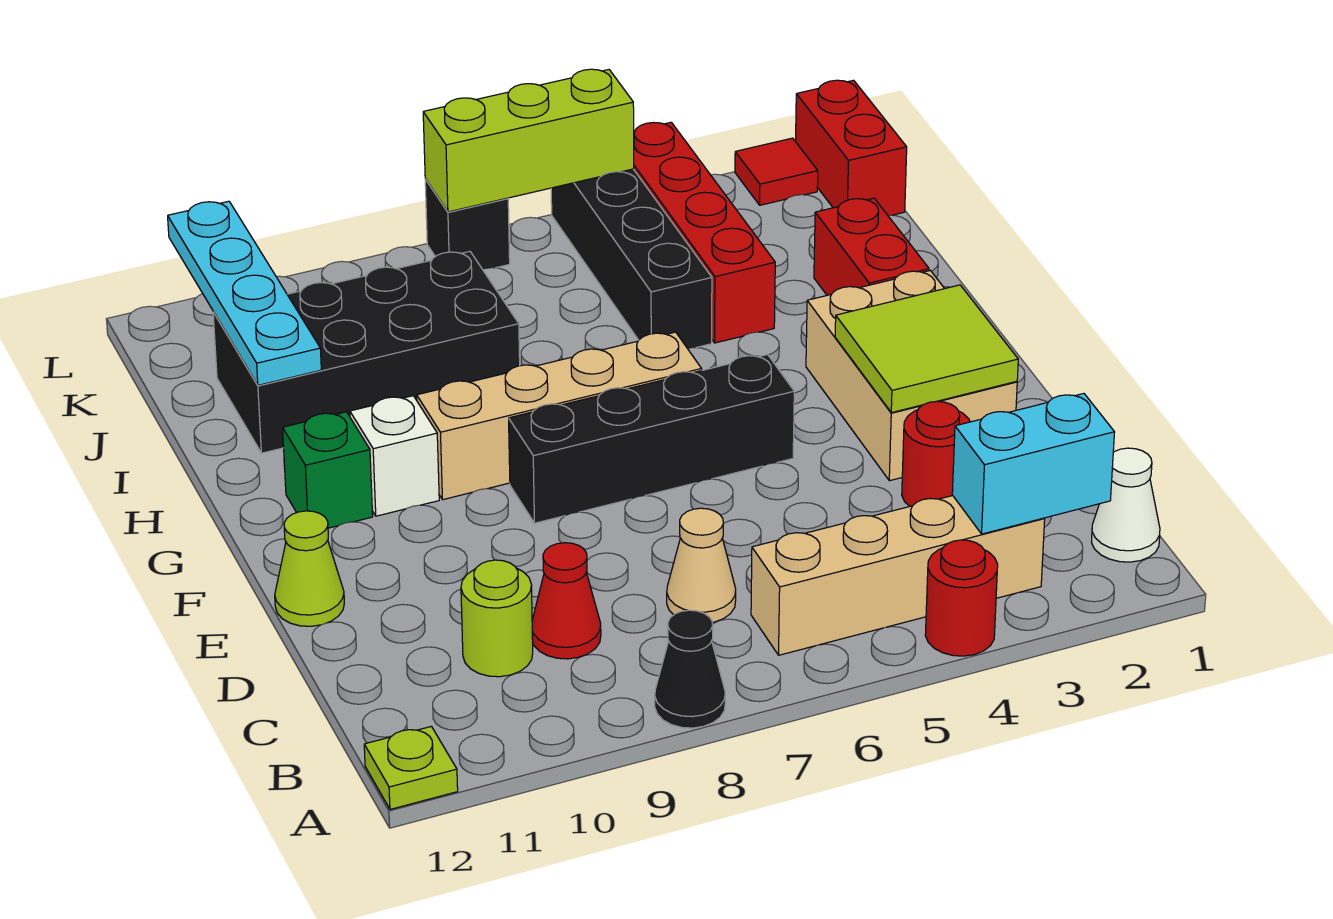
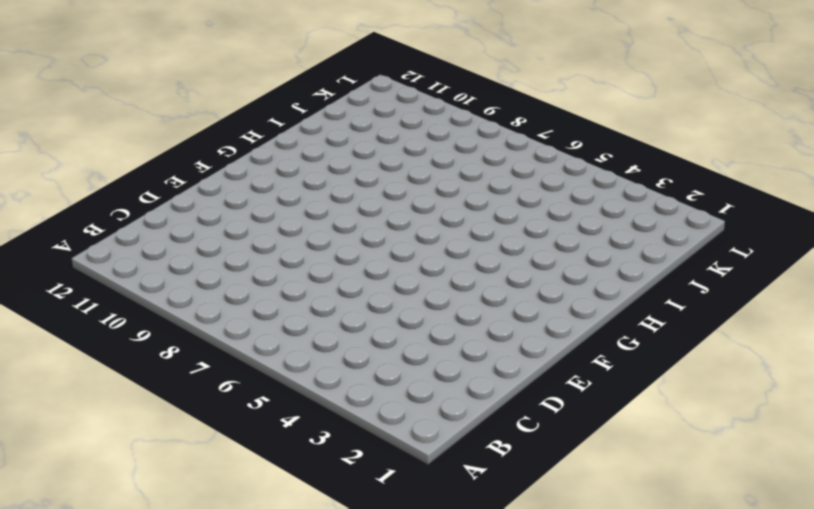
none -> red 1x1 round brick [925,540,998,656]
none -> black 1x1 cone [655,610,725,728]
none -> lime 1x1 plate [364,726,458,809]

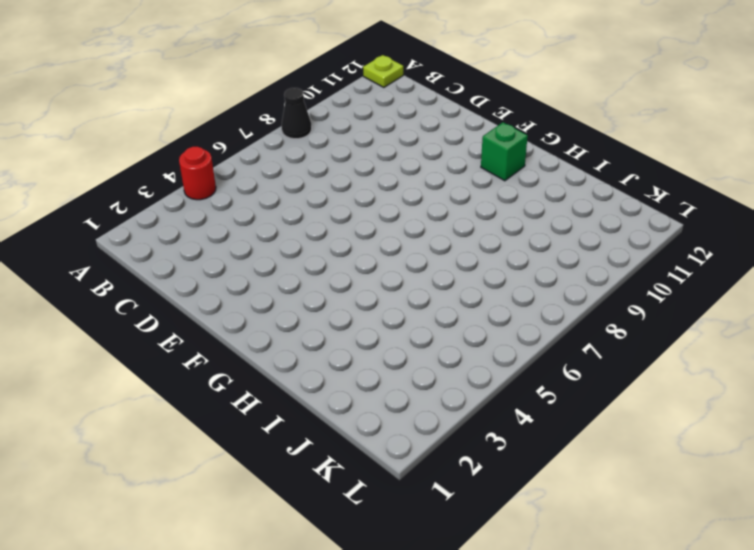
none -> white 1x1 cone [1091,448,1160,562]
none -> tan 1x4 brick [751,496,1045,655]
none -> tan 1x1 cone [667,508,736,622]

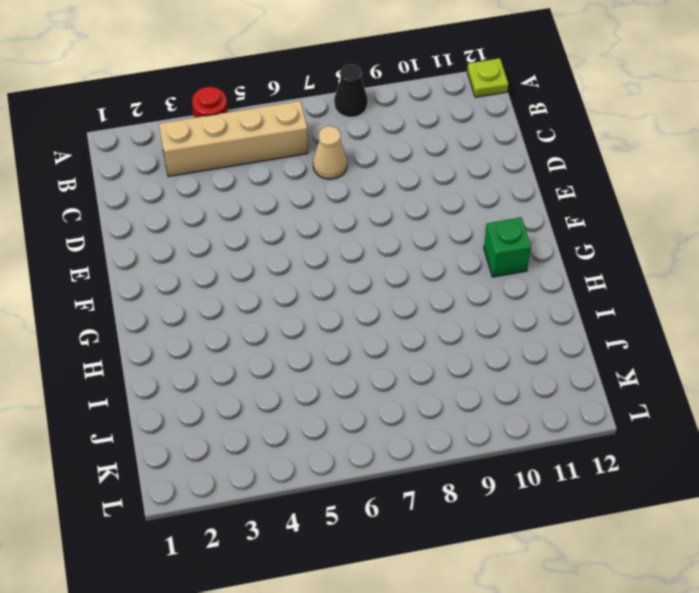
none -> white 1x1 cone [1091,448,1160,562]
none -> red 1x1 cone [532,543,601,659]
none -> lime 1x1 round brick [461,560,533,677]

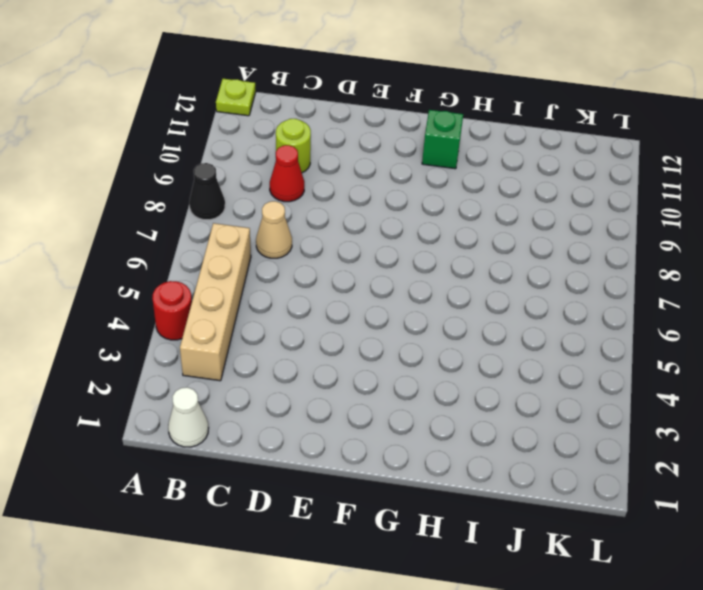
none -> red 1x1 round brick [902,401,970,506]
none -> tan 2x3 brick [806,271,1017,481]
none -> lime 1x1 cone [275,511,344,626]

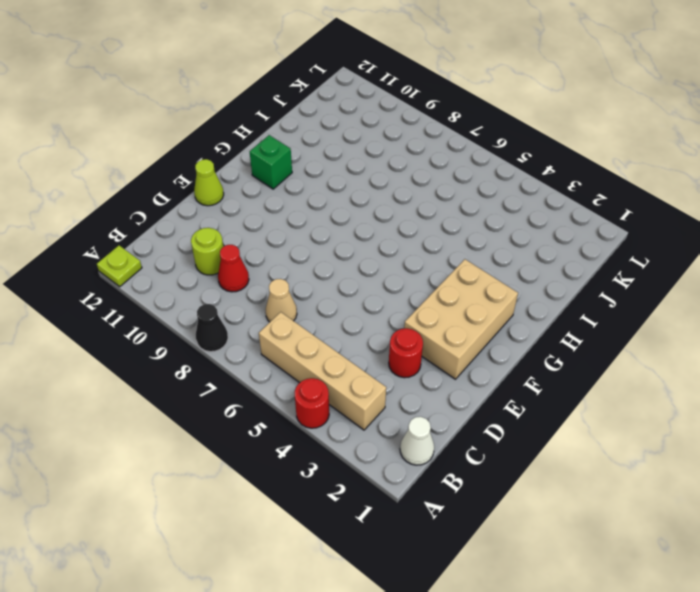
none -> black 1x4 brick [509,355,794,523]
none -> tan 1x4 brick [417,332,702,500]
none -> white 1x1 brick [350,396,439,516]

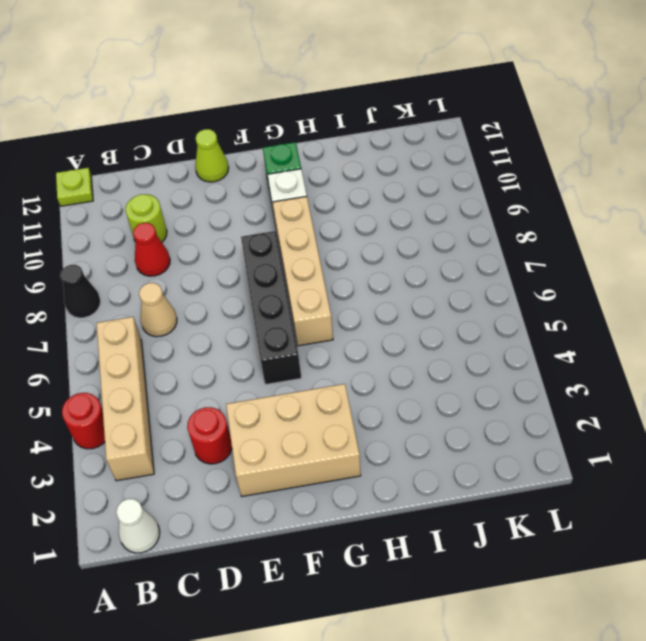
none -> red 1x2 brick [814,198,929,295]
none -> red 1x4 brick [634,122,775,343]
none -> black 1x4 brick [551,169,712,348]

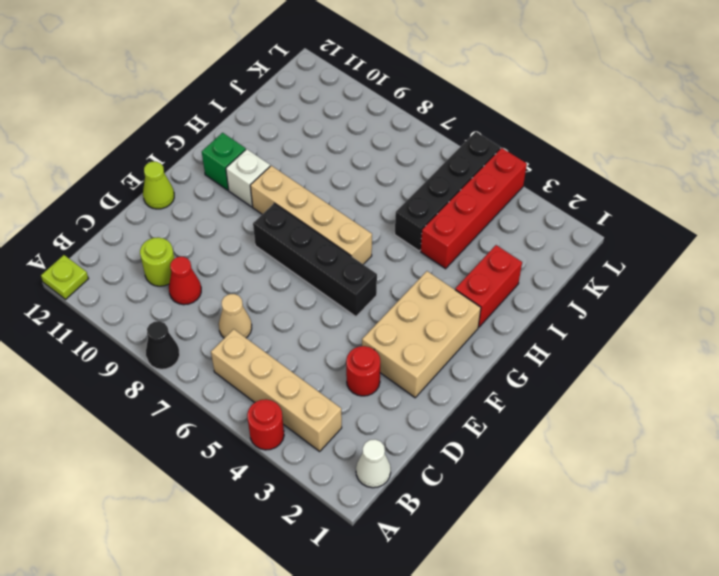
none -> black 2x4 brick [213,251,520,453]
none -> red 1x2 brick [796,80,907,215]
none -> red 1x1 tile [735,138,818,205]

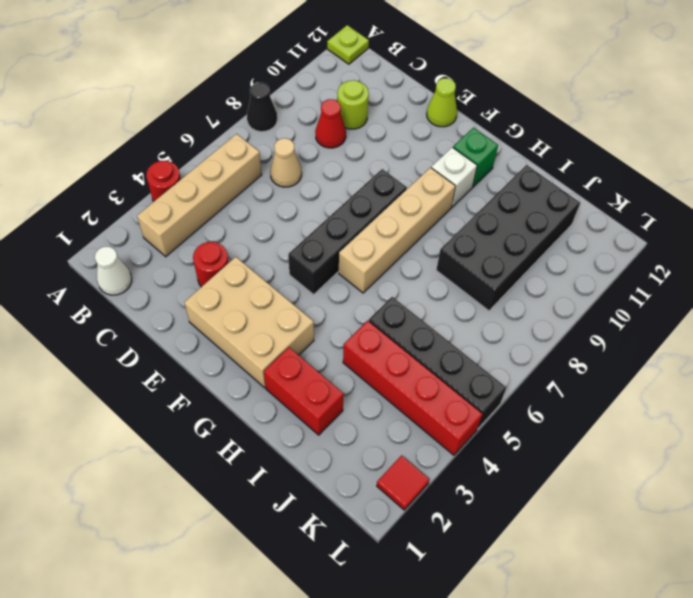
none -> red 1x2 brick [796,80,907,215]
none -> black 1x1 brick [425,179,510,269]
none -> cyan 1x2 brick [952,394,1115,534]

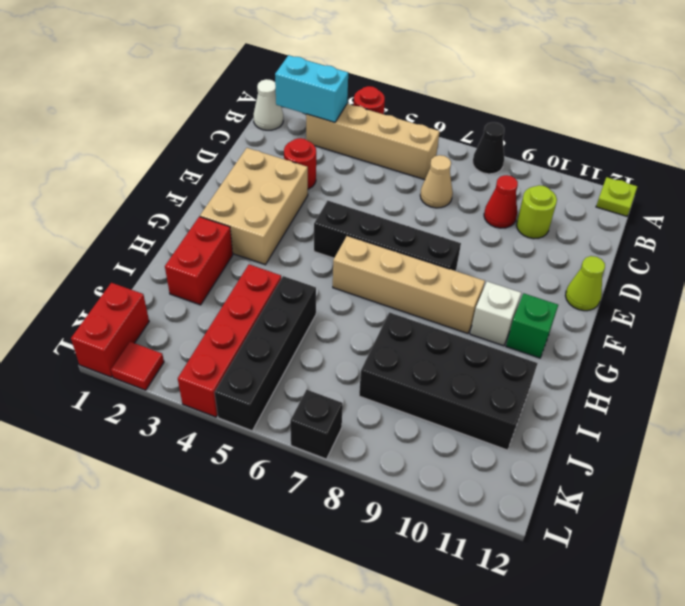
none -> lime 2x2 tile [835,285,1018,413]
none -> cyan 1x4 plate [168,201,321,385]
none -> lime 1x3 brick [423,69,634,212]

